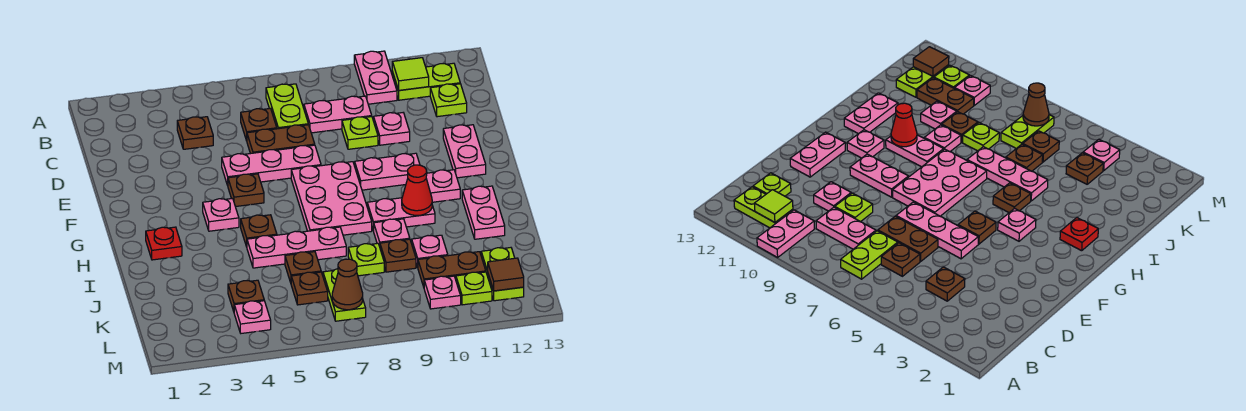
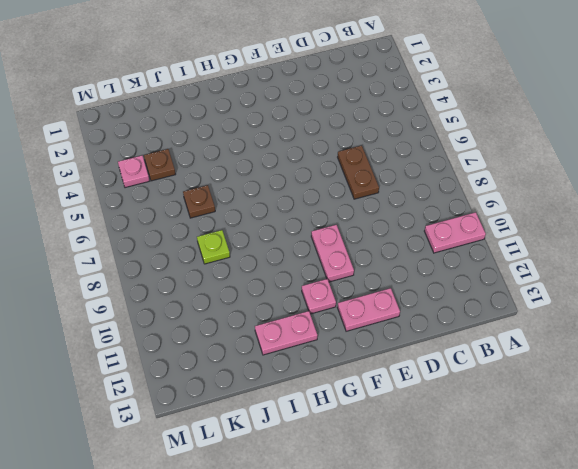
none -> lime 1x2 plate [266,84,308,129]
none -> lime 1x2 plate [392,63,460,100]
none -> brown 1x1 plate [177,117,213,149]
none -> brown 1x1 plate [241,108,277,141]

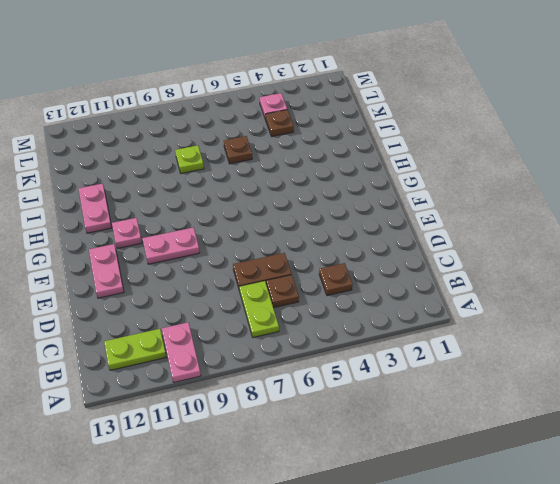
none -> pink 1x2 plate [304,96,372,133]
none -> lime 1x1 plate [430,84,467,117]
none -> lime 1x1 plate [342,117,378,149]
none -> pink 1x1 plate [374,113,410,145]

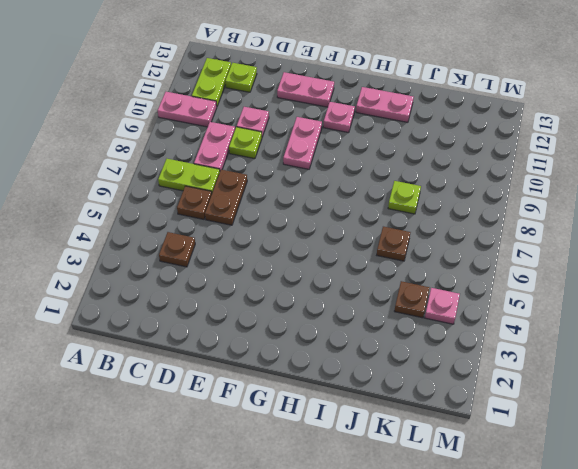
none -> pink 1x3 plate [222,145,321,185]
none -> brown 1x1 plate [228,174,264,207]
none -> pink 2x3 plate [291,162,372,235]
none -> pink 1x1 plate [203,198,239,231]

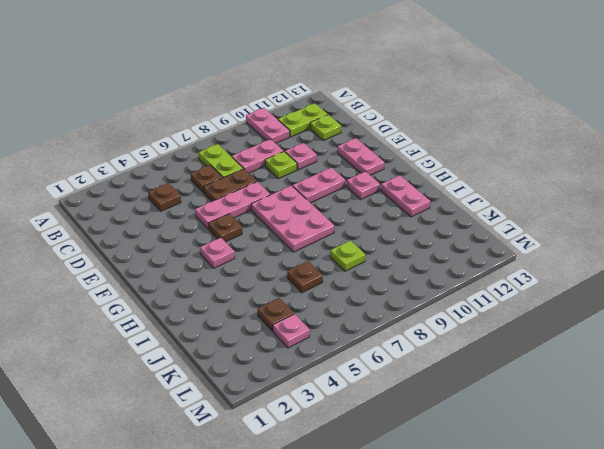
none -> red 1x1 plate [146,227,182,260]
none -> brown 1x1 plate [241,215,277,247]
none -> pink 1x2 plate [367,198,435,231]
none -> pink 1x3 plate [247,227,346,268]

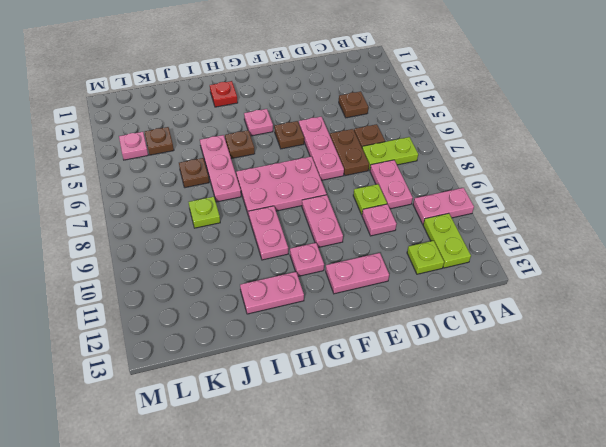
none -> pink 1x1 plate [374,219,410,246]
none -> brown 1x1 plate [380,239,416,272]
none -> pink 1x1 plate [412,235,448,267]
none -> brown 1x1 plate [291,272,328,305]

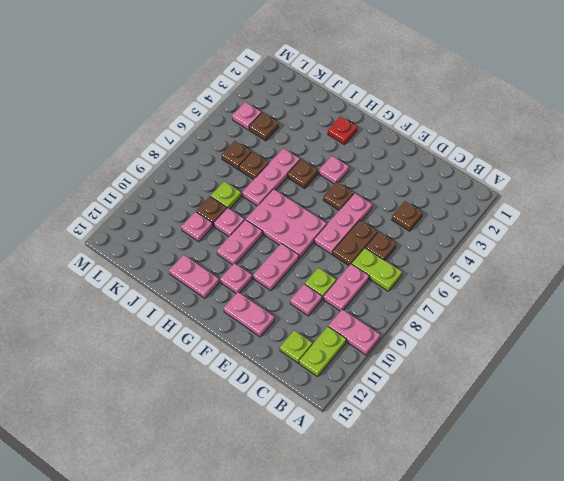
none -> lime 1x2 plate [323,269,366,321]
none -> brown 1x2 plate [418,252,486,287]
none -> lime 1x2 plate [481,248,524,301]
none -> pink 1x1 plate [424,276,461,309]

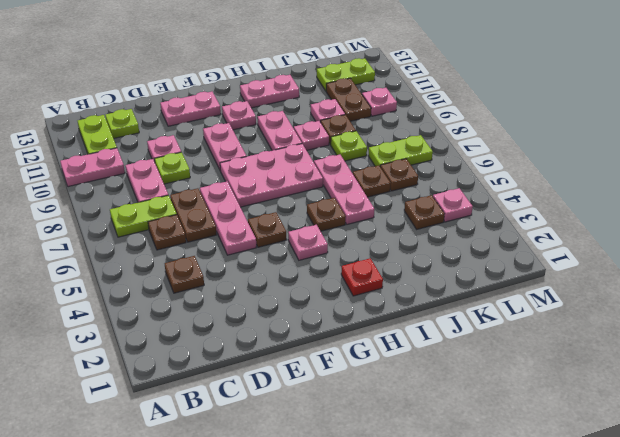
none -> lime 1x1 plate [456,272,492,305]
none -> lime 1x1 tile [392,58,429,90]
none -> red 1x1 cone [402,165,432,215]
none -> brown 1x1 cone [332,259,363,310]

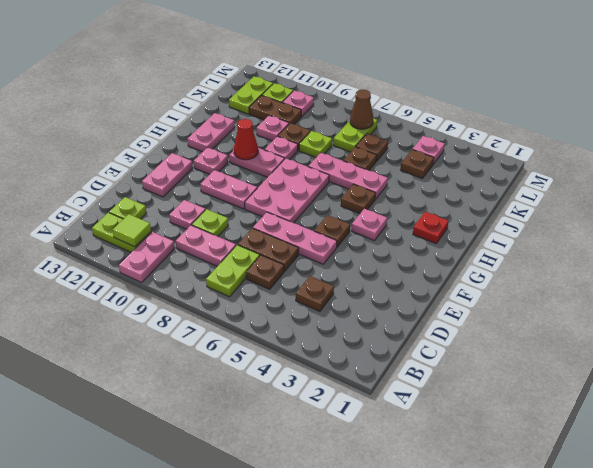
none -> brown 1x1 tile [488,258,524,291]

